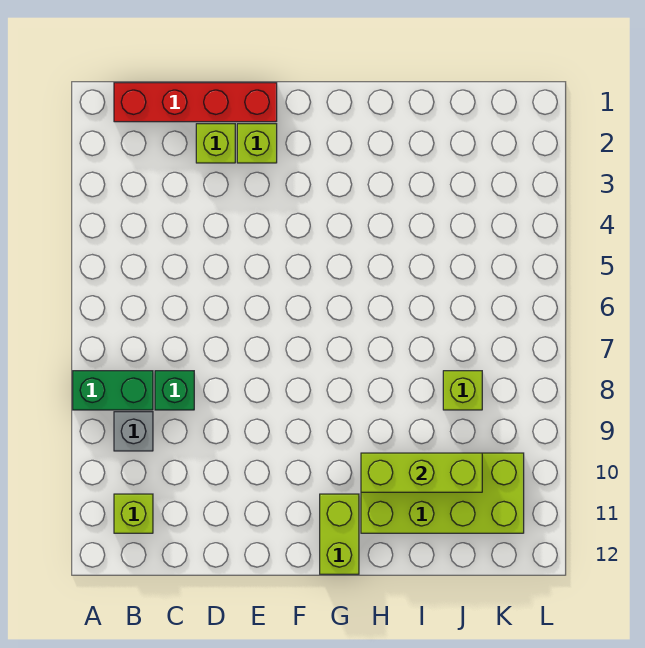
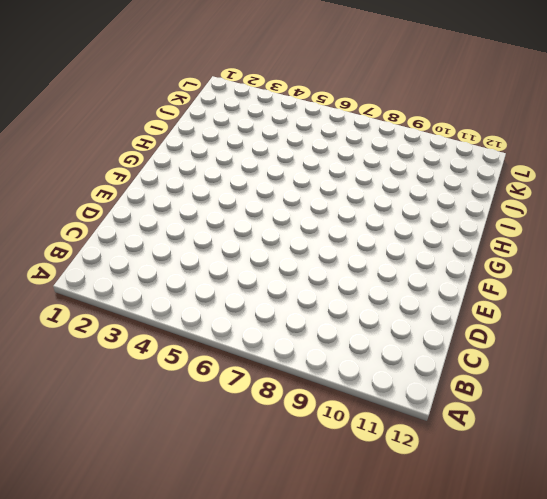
none -> green 1x2 brick [73,371,153,410]
none -> red 1x4 brick [114,83,277,122]

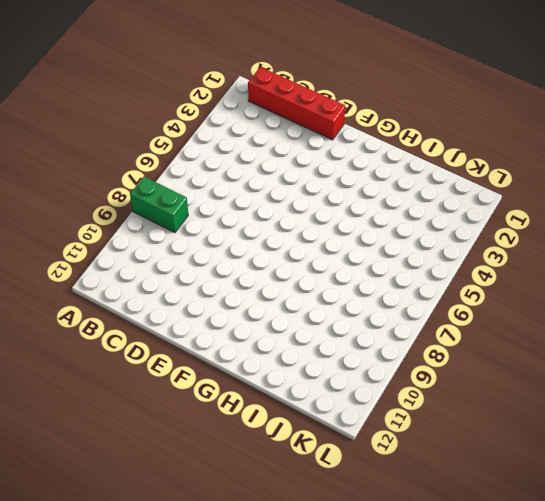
none -> grey 1x1 brick [114,412,153,451]
none -> lime 1x1 brick [114,494,153,533]

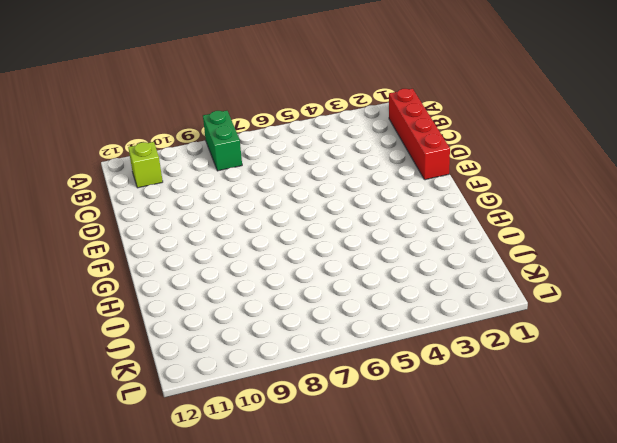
none -> grey 1x1 brick [114,412,153,451]
none -> green 1x1 brick [155,371,194,410]

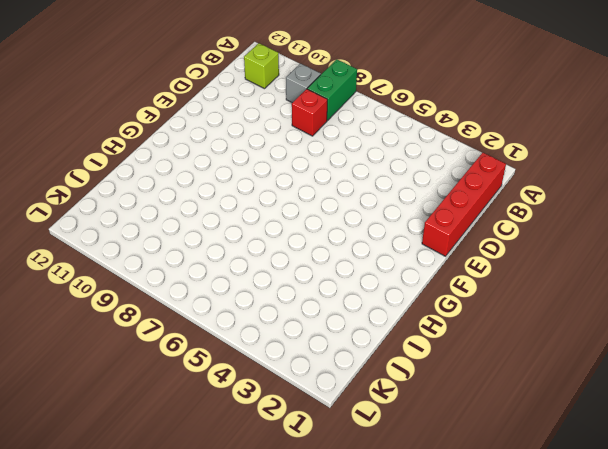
red 1x1 brick [292,89,327,136] -> green 1x1 brick [155,371,194,410]
none -> lime 1x1 brick [196,124,235,163]
none -> lime 1x1 brick [237,124,277,163]

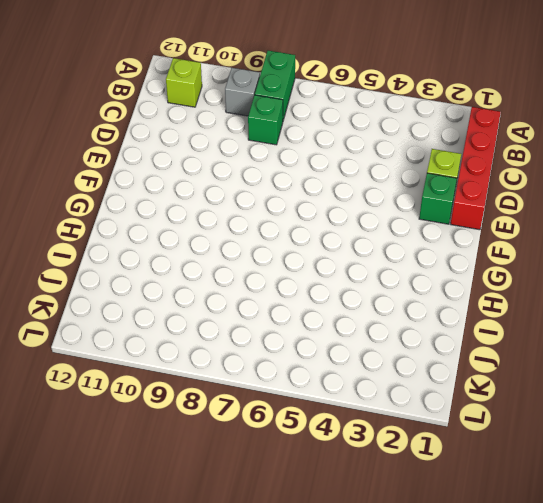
green 1x1 brick [419,173,457,224] -> lime 1x1 brick [237,124,277,163]
none -> lime 1x2 brick [320,494,359,574]
none -> lime 2x4 brick [361,453,524,533]

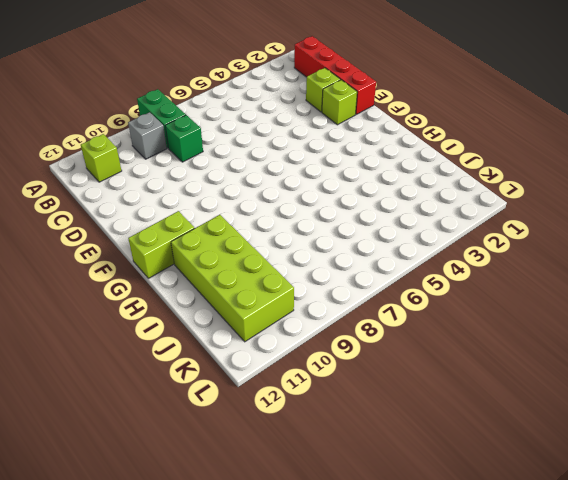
none -> lime 1x1 brick [443,371,482,410]
none -> lime 1x3 brick [361,453,482,492]

